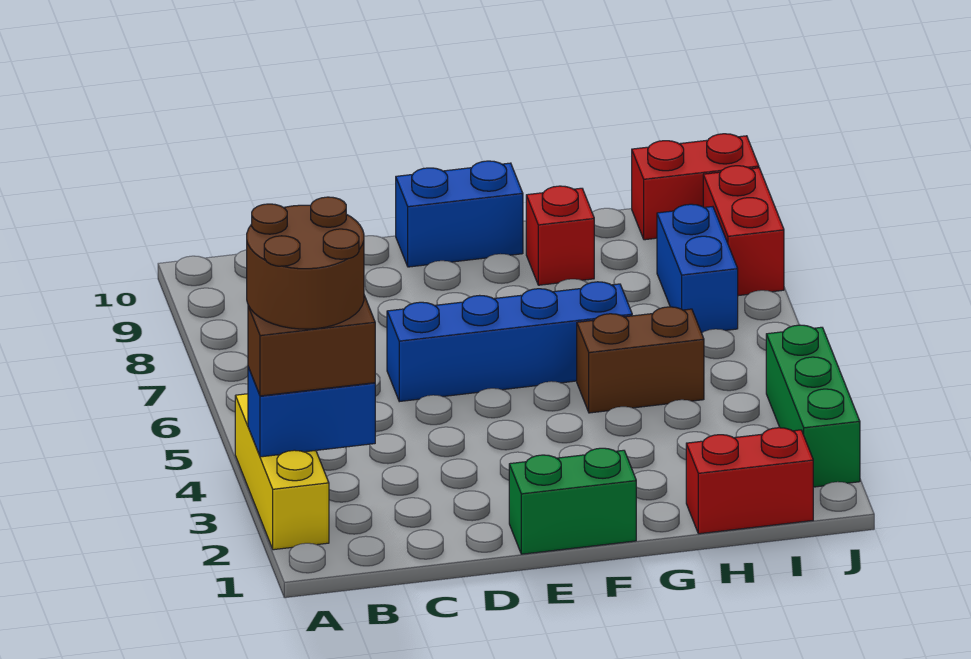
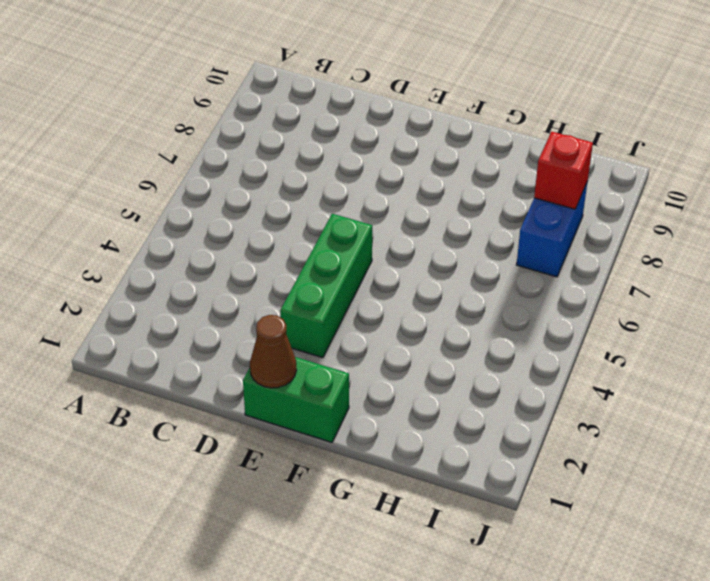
brown 1x1 cone [250,315,297,388] -> none
green 1x3 brick [280,214,372,358] -> green 1x3 brick moved to [766,325,860,487]
red 1x1 brick [534,131,593,209] -> red 1x1 brick moved to [526,186,594,285]
none -> yellow 1x3 brick [235,394,329,550]
none -> blue 1x4 brick [387,282,632,402]
none -> blue 1x2 brick [396,161,523,267]

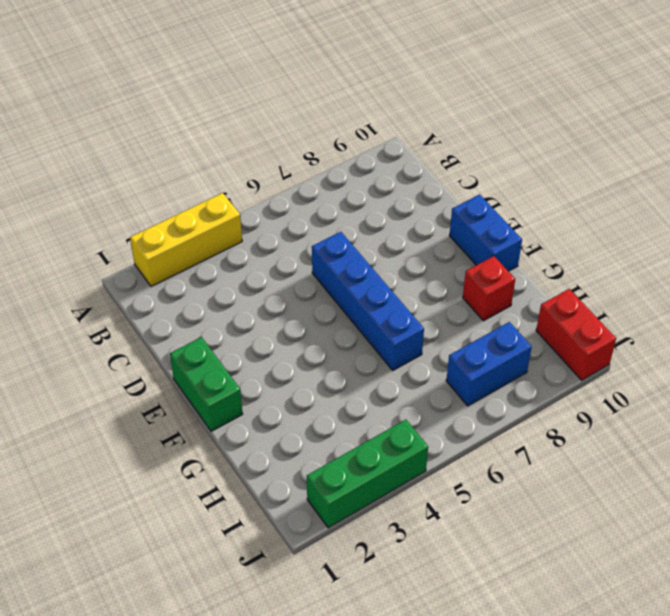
none -> brown 1x2 brick [577,307,704,413]
none -> red 1x2 brick [686,428,813,534]
none -> red 1x2 brick [703,166,784,296]

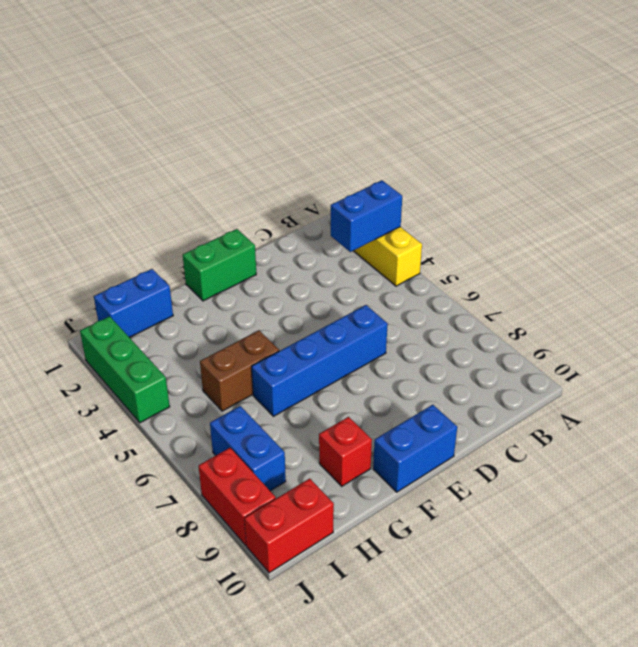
blue 1x2 brick [94,269,173,338] -> red 1x2 brick [686,428,813,534]
none -> brown 1x2 brick [248,295,375,396]
none -> brown 2x2 round brick [247,197,364,329]

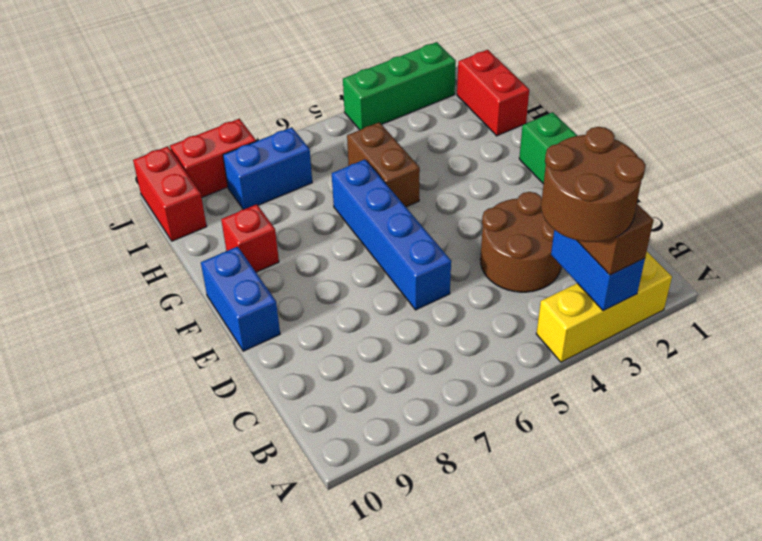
brown 2x2 round brick [480,192,561,292] -> none

